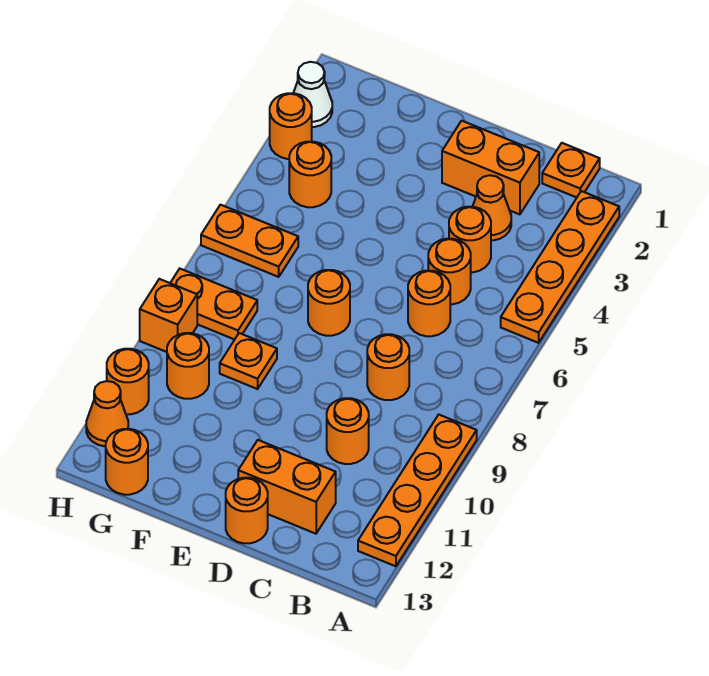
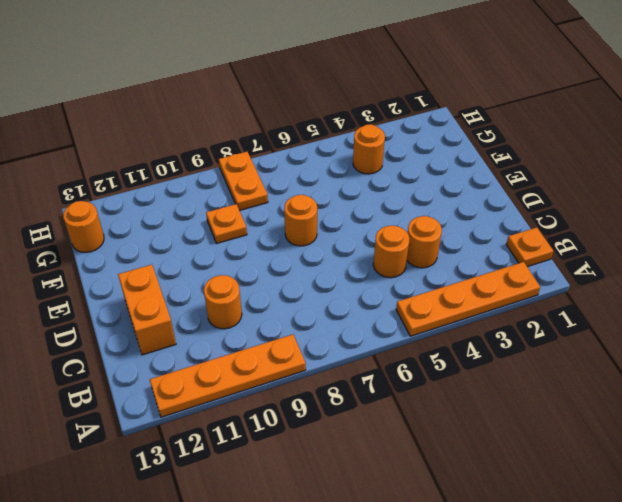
none -> orange 1x2 brick [442,121,539,214]
none -> orange 1x1 cone [472,175,511,240]
none -> orange 1x1 round brick [408,271,450,336]

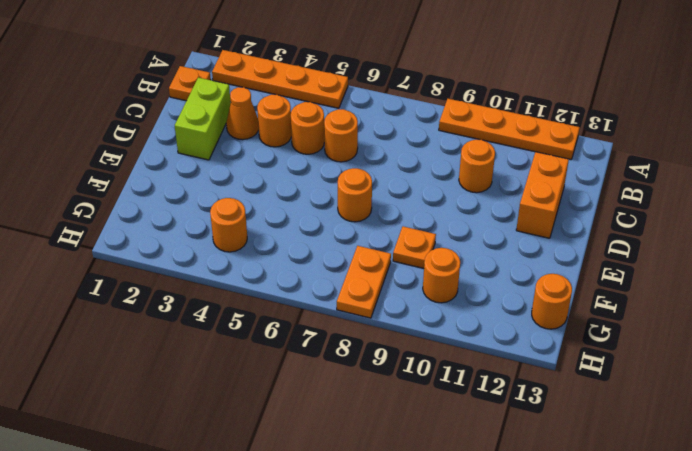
lime 1x2 brick [175,78,231,160] -> orange 1x2 brick [442,121,539,214]
none -> orange 1x1 round brick [367,334,409,400]
none -> orange 1x1 round brick [226,478,268,543]
none -> orange 1x2 plate [201,205,298,277]

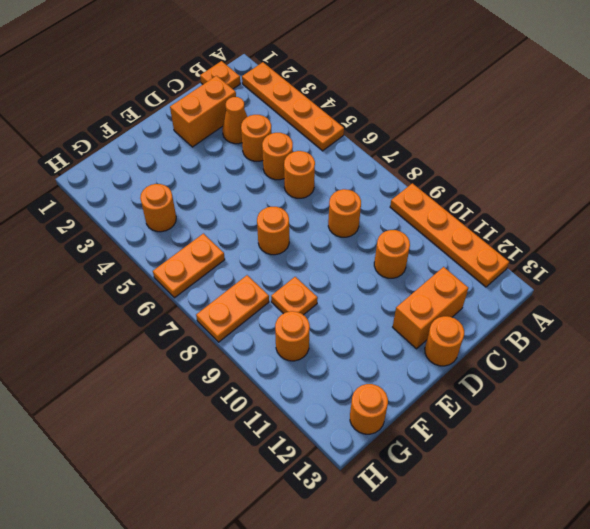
none -> white 1x1 cone [294,62,332,127]
none -> orange 1x1 round brick [270,93,312,159]
none -> orange 1x1 brick [140,279,197,352]

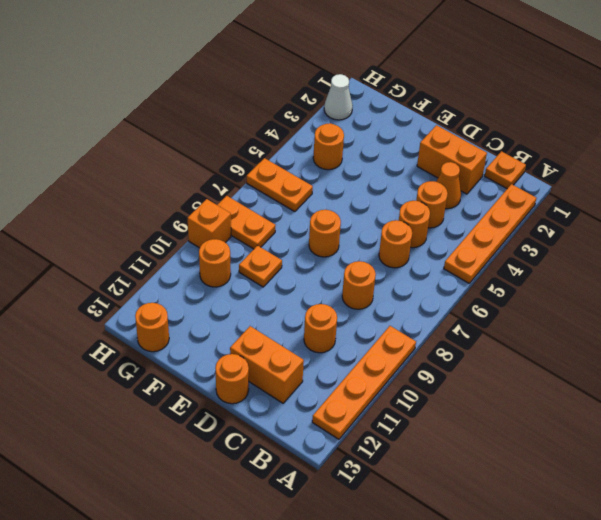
none -> orange 1x1 round brick [270,93,312,159]
none -> orange 1x1 round brick [107,349,149,414]
none -> orange 1x1 cone [86,381,128,446]

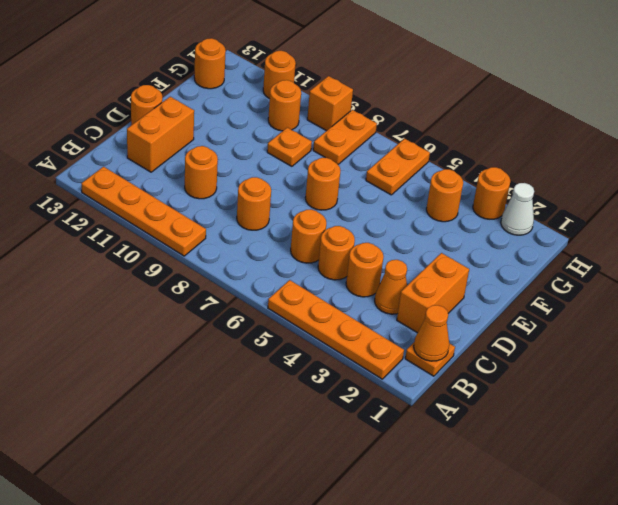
orange 1x1 cone [414,305,449,361] -> orange 1x1 cone moved to [86,381,128,446]

